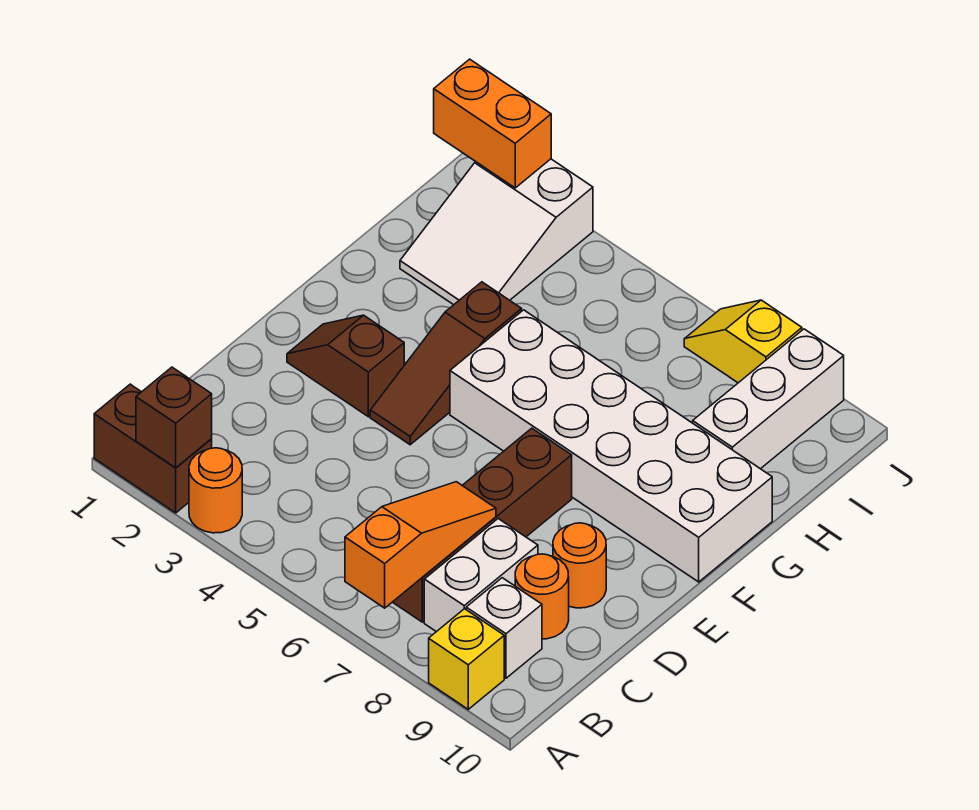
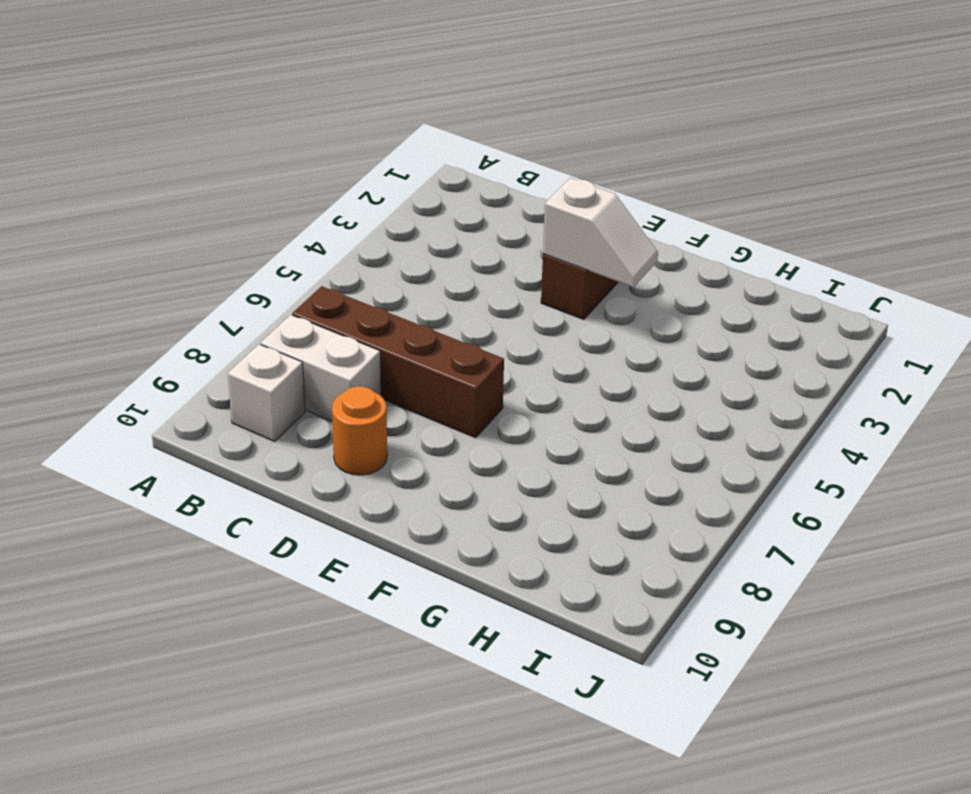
white 1x2 slope [543,178,658,287] -> none
none -> brown 1x2 brick [94,384,212,513]
none -> orange 1x1 round brick [189,448,242,533]
none -> yellow 1x1 brick [429,609,504,709]

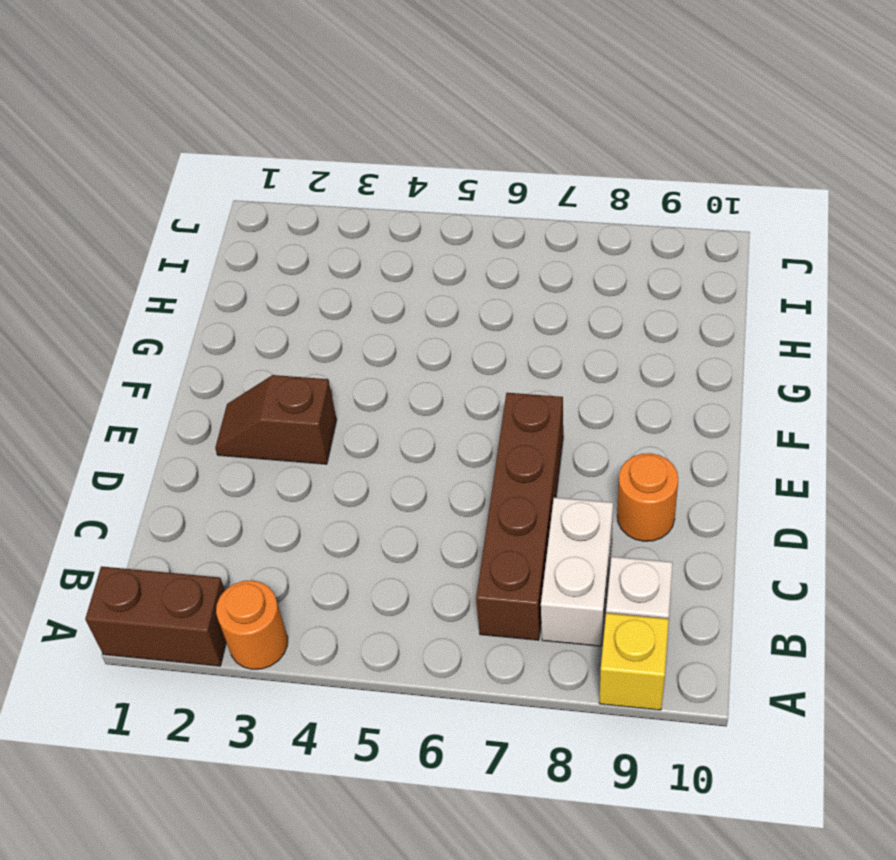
none -> orange 1x1 round brick [515,554,569,639]
none -> brown 1x3 slope [370,282,522,445]
none -> white 2x6 brick [450,310,772,582]

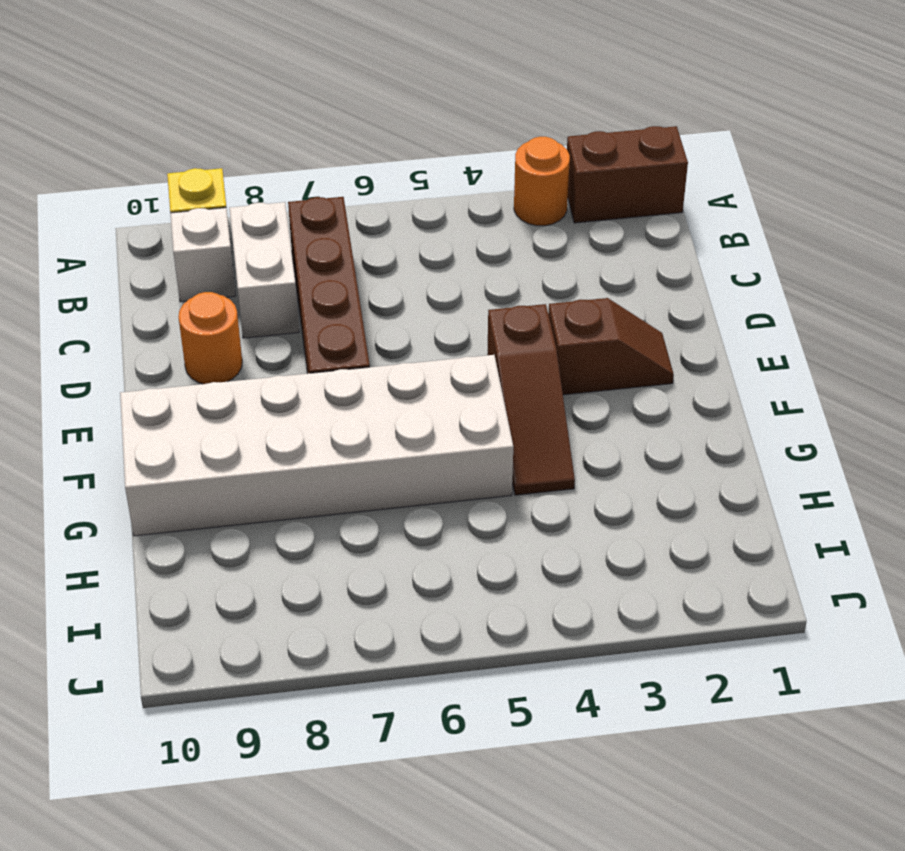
brown 1x3 slope [487,304,575,495] -> brown 1x3 slope turned to [370,282,522,445]
none -> orange 1x1 round brick [515,554,569,639]
none -> white 2x3 slope [400,159,593,305]
none -> white 1x3 brick [693,329,844,469]

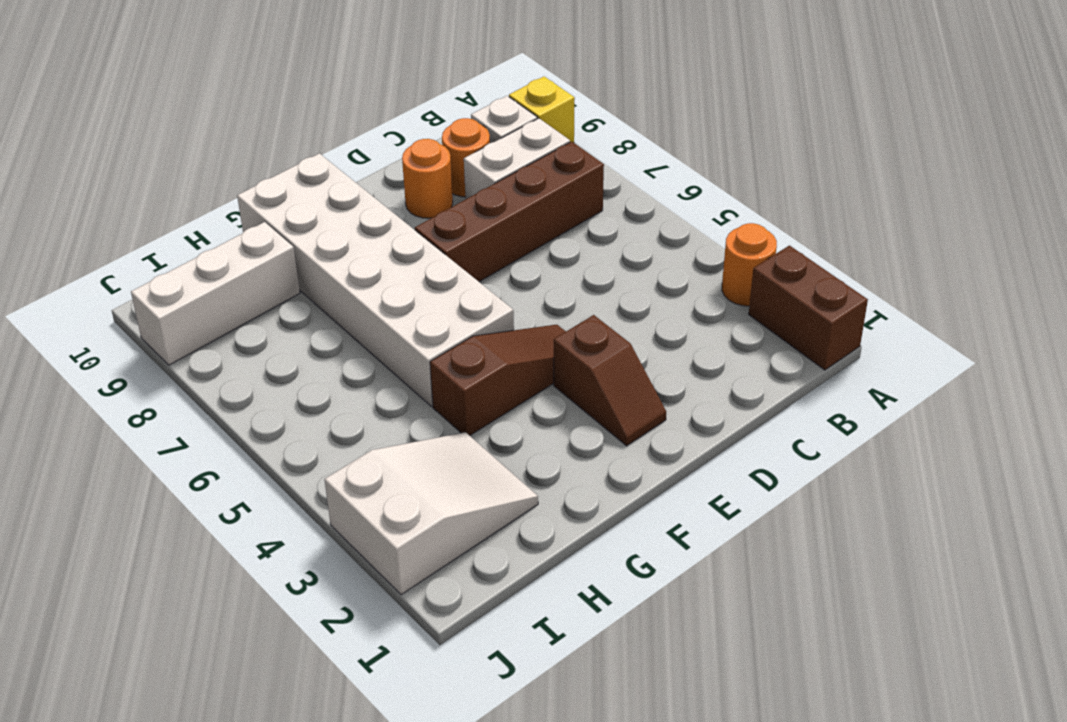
none -> yellow 1x2 slope [684,300,802,383]
none -> brown 1x1 brick [136,367,212,468]
none -> orange 1x3 slope [345,482,496,608]

